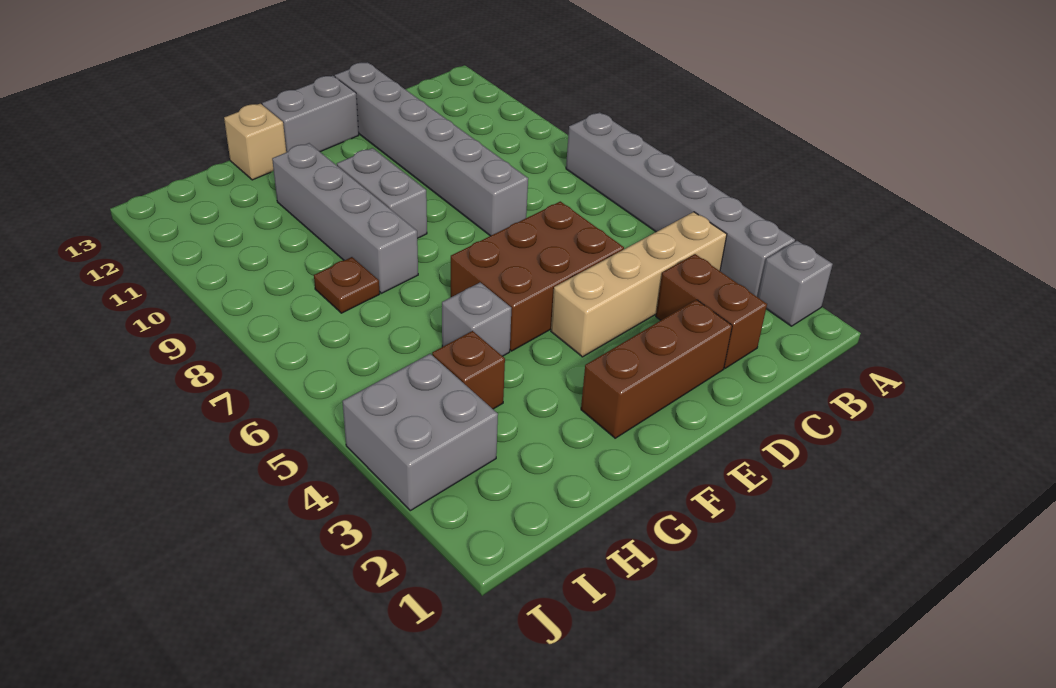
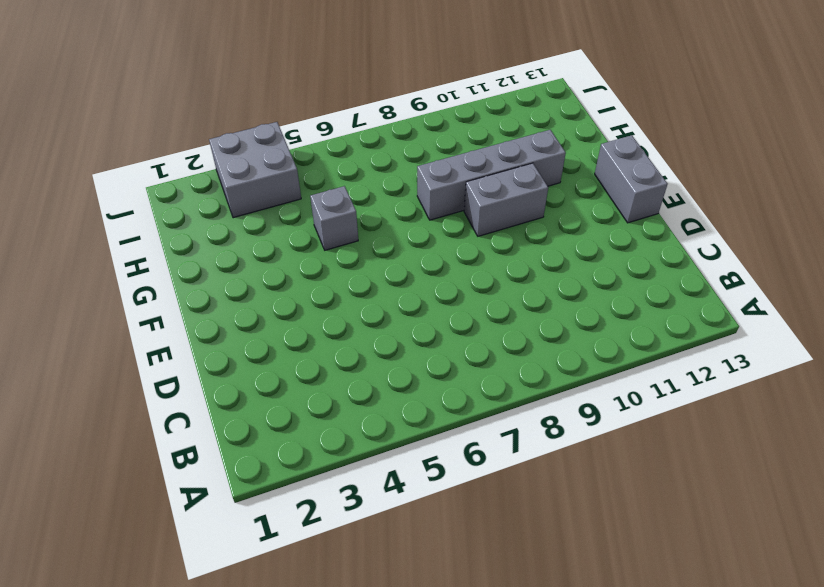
none -> grey 1x1 brick [758,241,833,326]
none -> grey 1x6 brick [566,112,795,297]
none -> tan 1x4 brick [551,212,727,357]

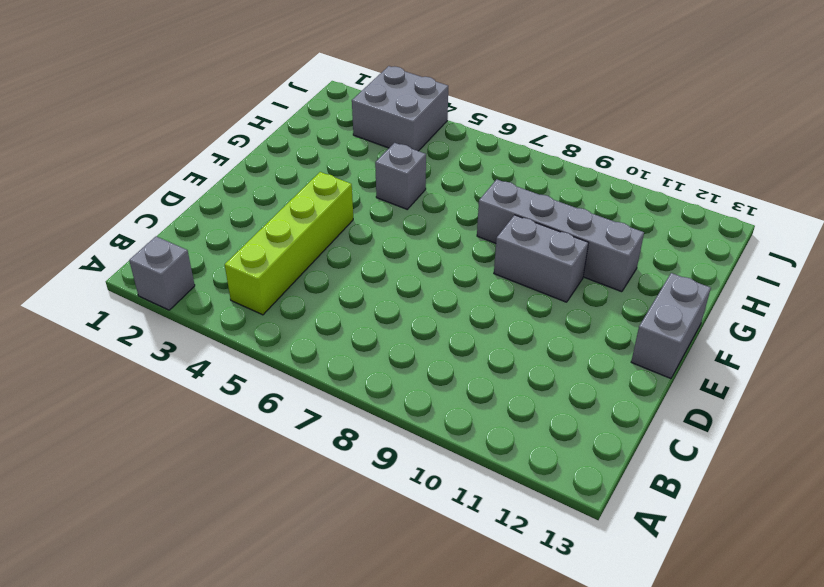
lime 1x4 brick [225,172,353,315] -> tan 1x4 brick [551,212,727,357]
none -> grey 1x6 brick [566,112,795,297]
none -> brown 1x2 brick [656,254,767,368]
none -> brown 1x3 brick [581,300,732,438]

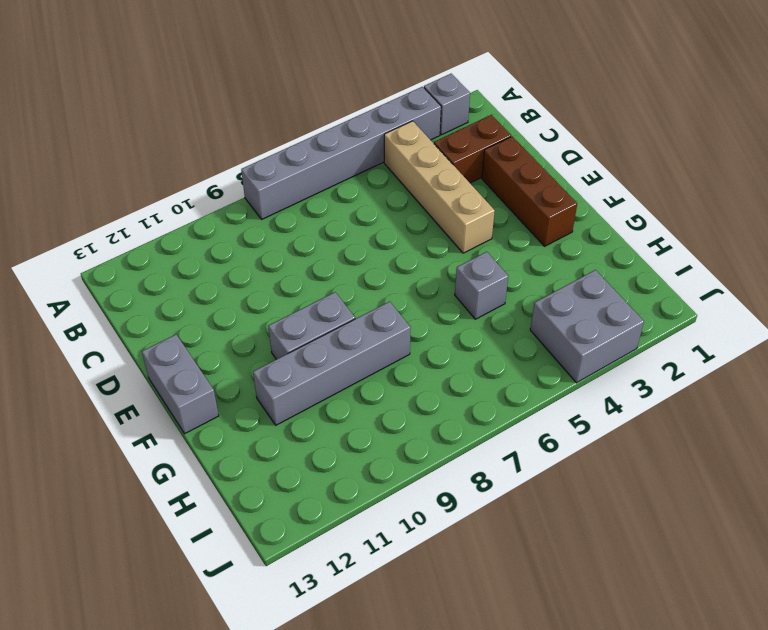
none -> brown 2x3 brick [451,201,624,351]
none -> grey 1x6 brick [335,62,528,236]
none -> tan 1x1 brick [224,104,286,180]

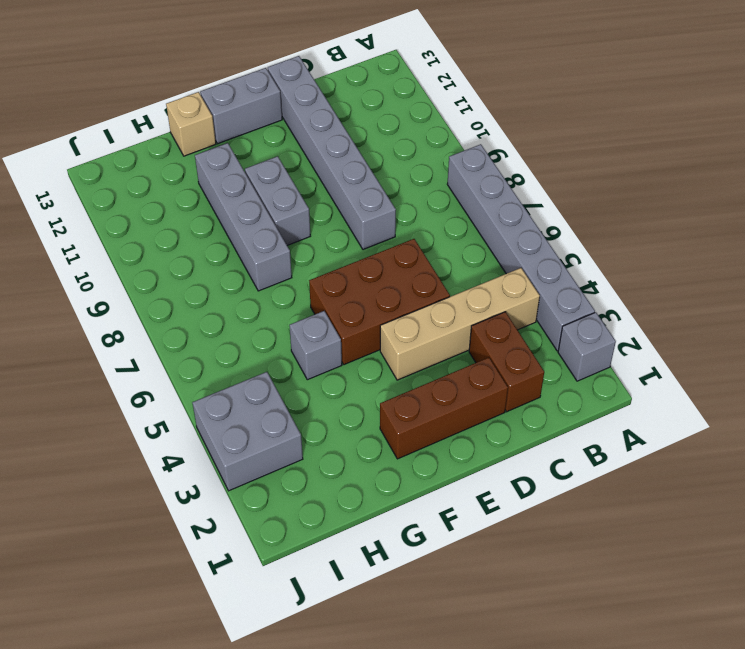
none -> brown 1x1 brick [432,331,505,409]
none -> brown 1x1 plate [314,257,380,313]

